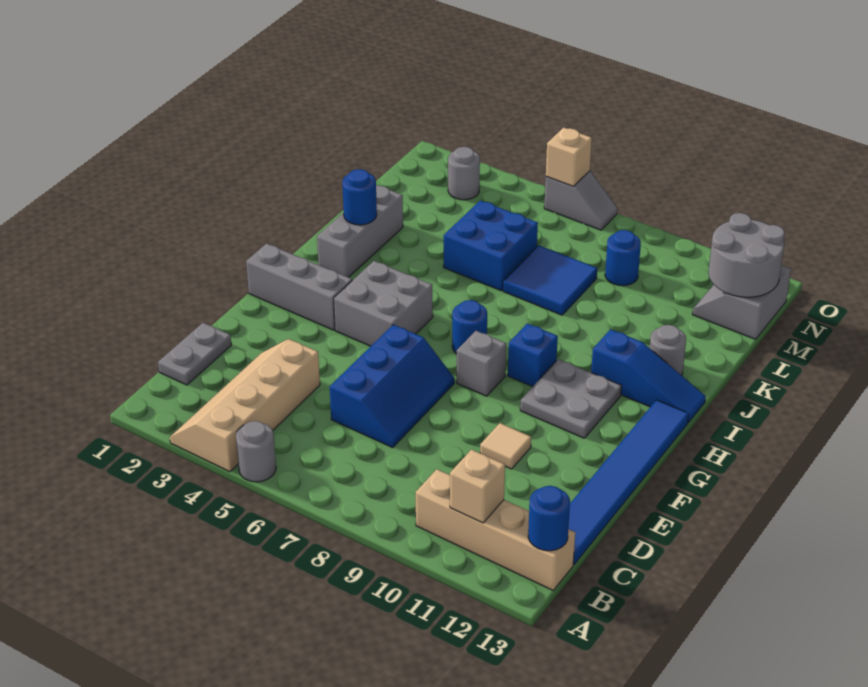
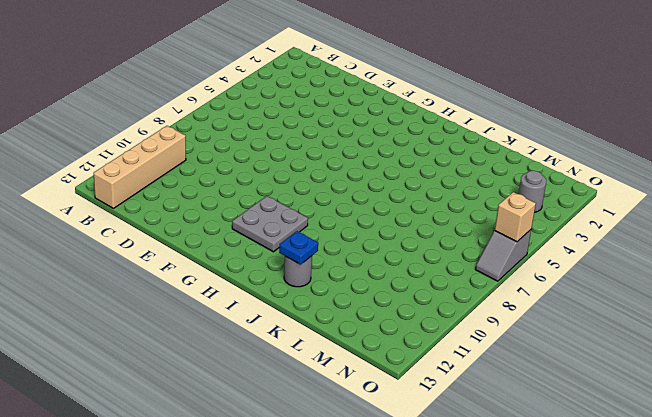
blue 1x1 plate [279,231,318,264] -> none
none -> tan 2x4 slope [170,339,320,472]
none -> grey 1x1 round brick [236,421,276,482]
none -> grey 1x2 plate [158,323,231,385]

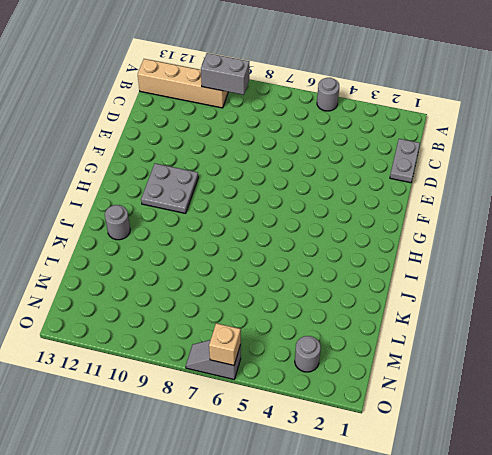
grey 1x2 brick [201,53,249,95] -> none
none -> tan 2x4 slope [170,339,320,472]
none -> blue 1x6 tile [568,400,689,565]
none -> blue 2x3 slope [330,325,454,448]

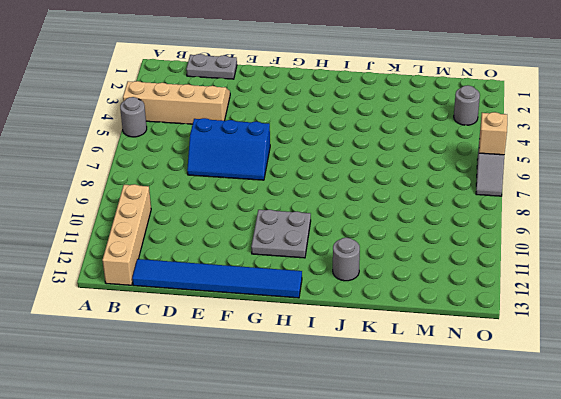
none -> tan 1x1 tile [480,423,531,469]
none -> grey 1x3 brick [246,243,352,330]
none -> grey 2x2 brick [334,261,433,346]

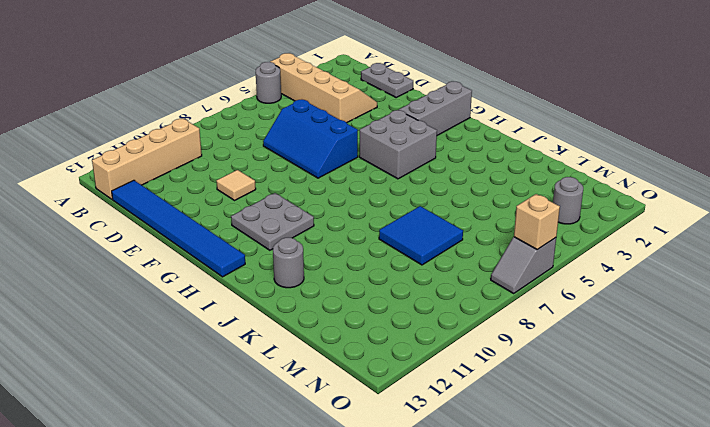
none -> grey 1x1 brick [457,331,506,396]
none -> blue 1x1 round brick [452,300,487,354]
none -> blue 1x1 brick [508,323,558,387]

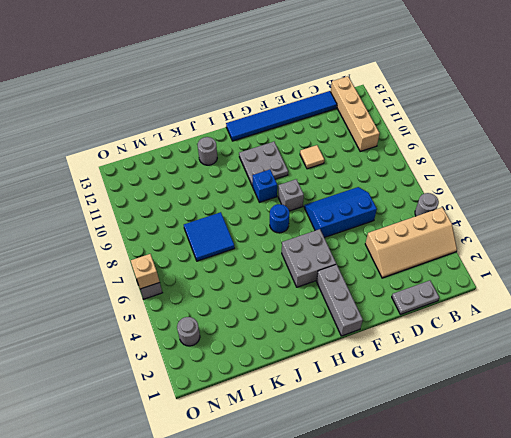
none -> grey 1x3 brick [317,185,403,277]
none -> blue 1x3 slope [591,329,706,423]
none -> blue 2x2 brick [444,201,538,291]

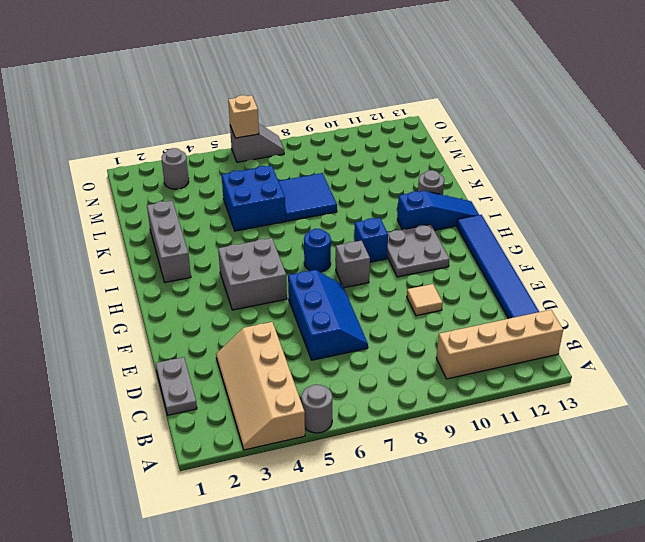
none -> grey 1x3 brick [246,243,352,330]
none -> blue 1x1 round brick [605,230,641,286]
none -> grey 2x2 slope [692,265,791,339]

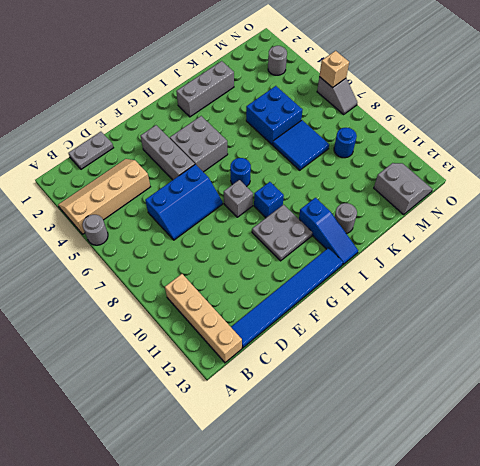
grey 1x3 brick [141,125,195,180] -> grey 1x3 brick moved to [246,243,352,330]
grey 2x2 slope [374,163,432,215] -> grey 2x2 slope turned to [692,265,791,339]
none -> tan 1x1 tile [480,423,531,469]
none -> tan 1x1 brick [450,450,505,523]
none -> blue 1x1 round brick [528,486,570,551]

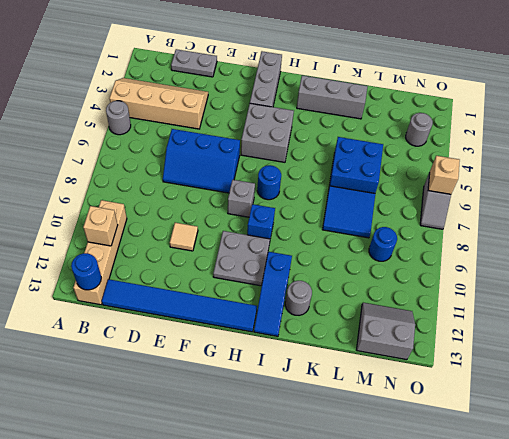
none -> blue 1x1 round brick [342,169,377,225]
none -> grey 2x2 round brick [708,213,785,297]

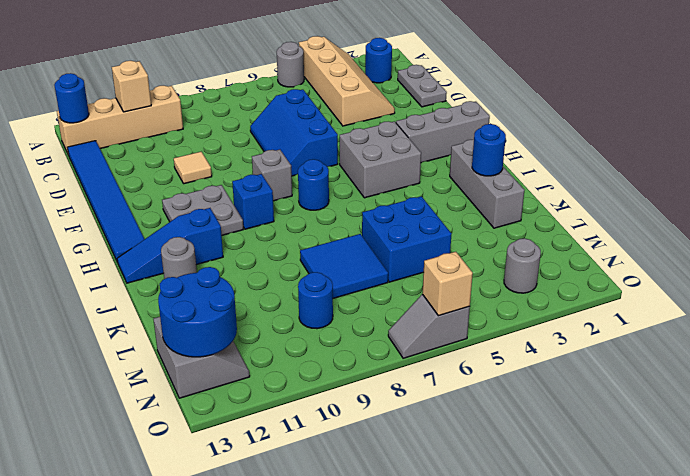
blue 1x1 round brick [365,38,392,83] -> none
blue 2x2 round brick [158,267,237,357] -> grey 2x2 round brick [708,213,785,297]

